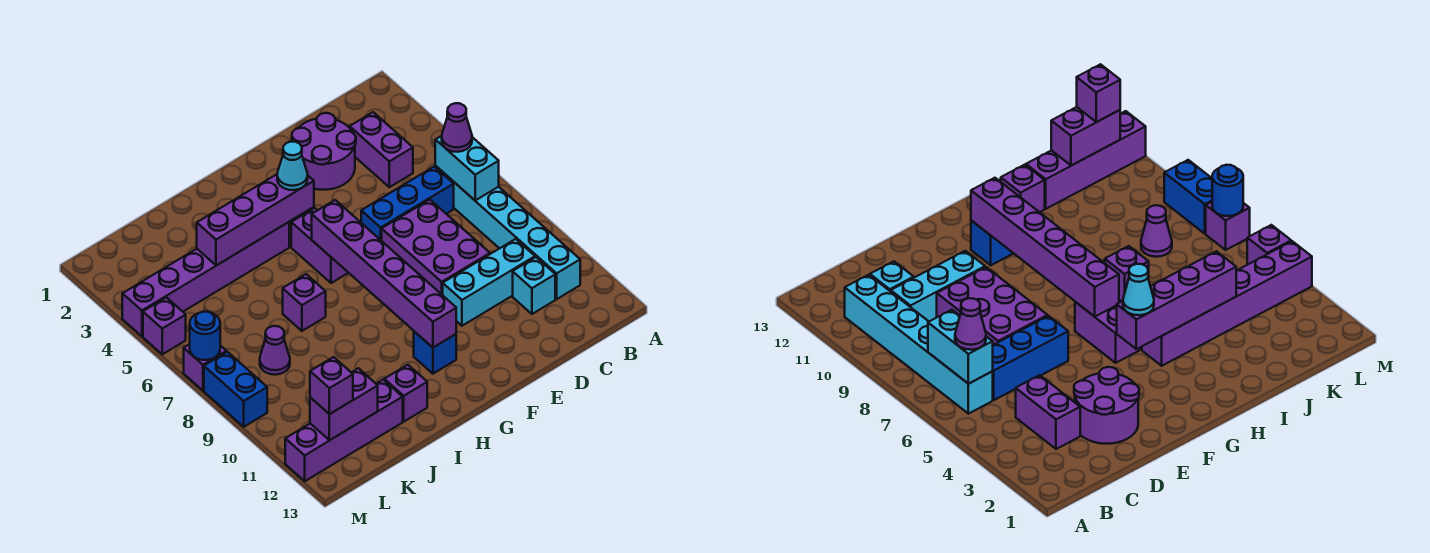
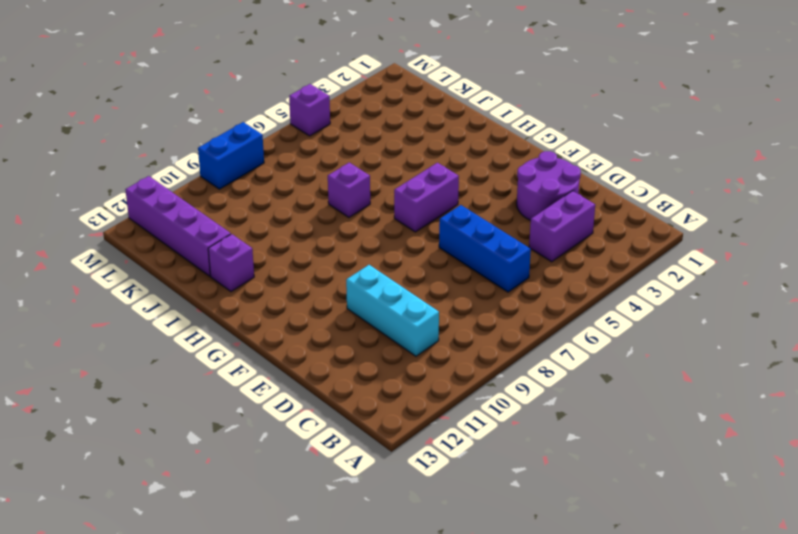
none -> cyan 1x6 brick [435,166,580,299]
none -> cyan 1x1 brick [513,257,555,314]
none -> purple 2x3 brick [382,200,490,295]

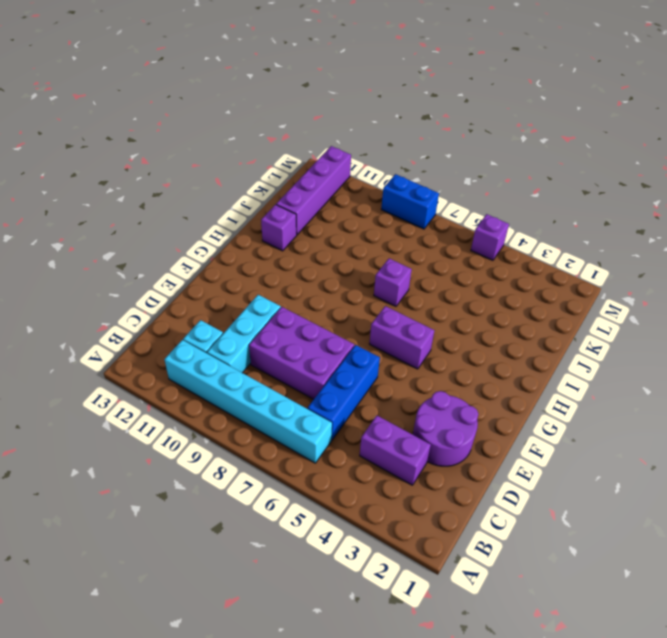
none -> blue 1x1 brick [414,331,456,374]
none -> purple 1x6 brick [122,222,289,336]
none -> purple 1x1 cone [260,326,290,375]

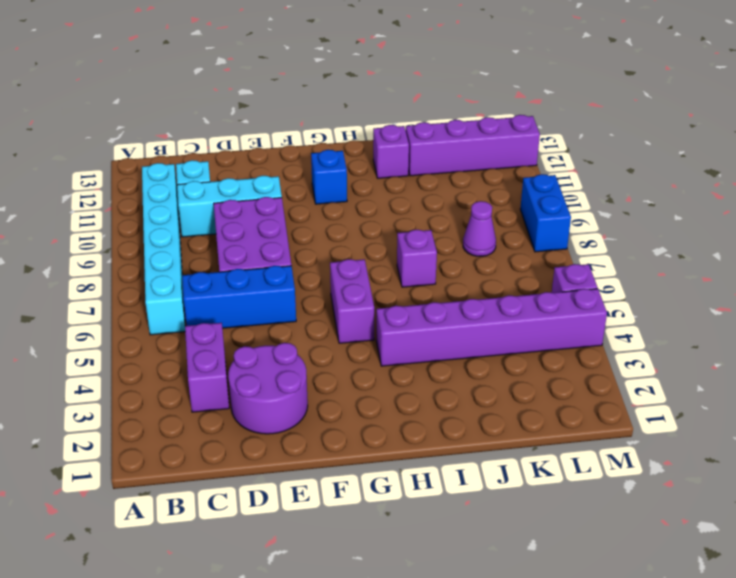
none -> purple 1x1 brick [184,344,227,391]
none -> cyan 1x2 brick [435,136,499,200]
none -> purple 1x4 brick [197,174,314,266]

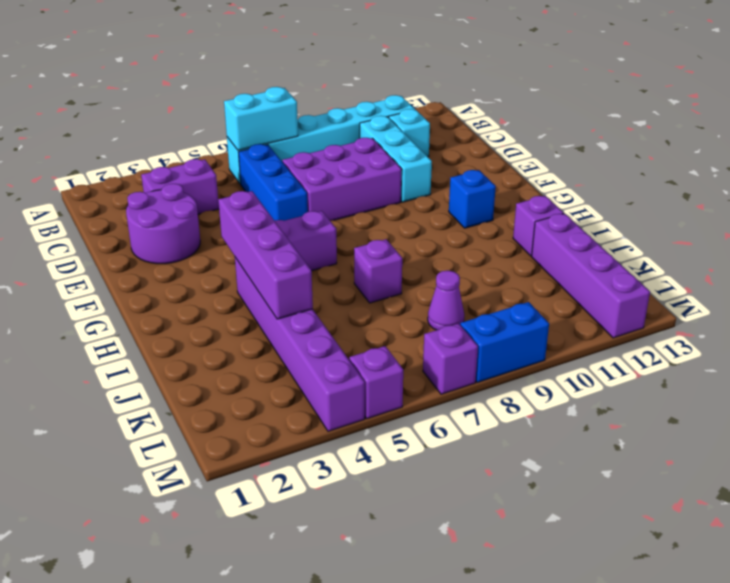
none -> purple 1x6 brick [312,200,456,348]
none -> purple 1x2 brick [310,368,378,440]
none -> blue 1x1 round brick [190,312,220,360]

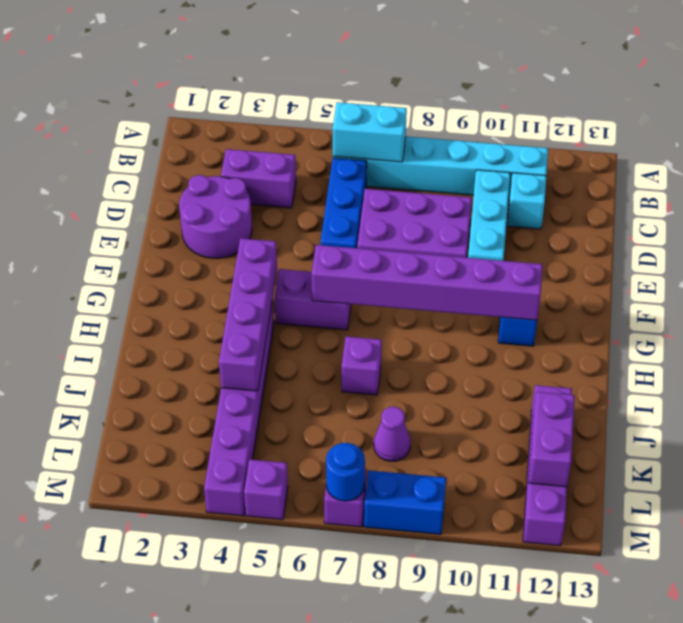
none -> purple 1x1 brick [384,365,427,422]
none -> purple 1x1 cone [442,103,472,152]
none -> cyan 1x1 cone [277,142,308,190]

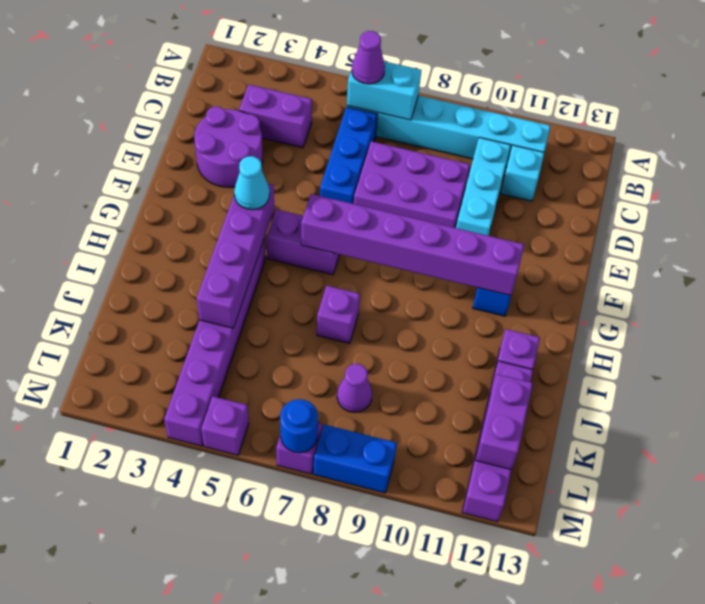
none -> purple 1x1 brick [310,357,353,414]

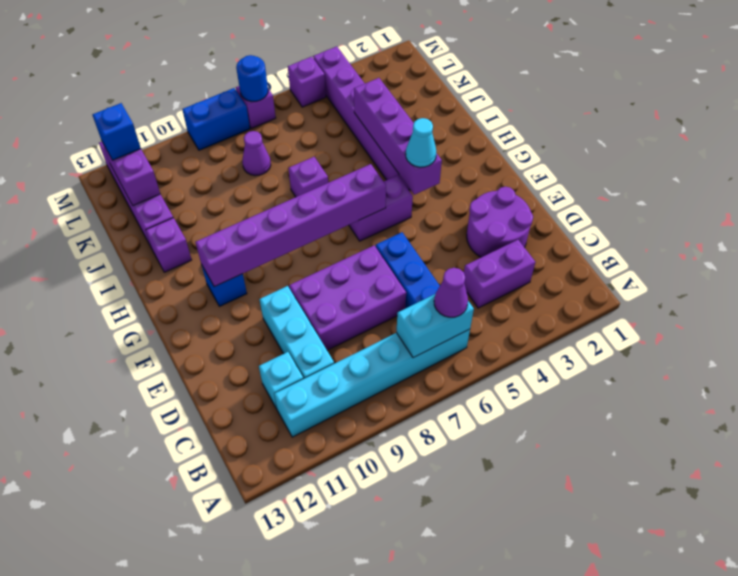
blue 1x1 brick [93,103,141,160] -> purple 1x1 brick [310,357,353,414]

